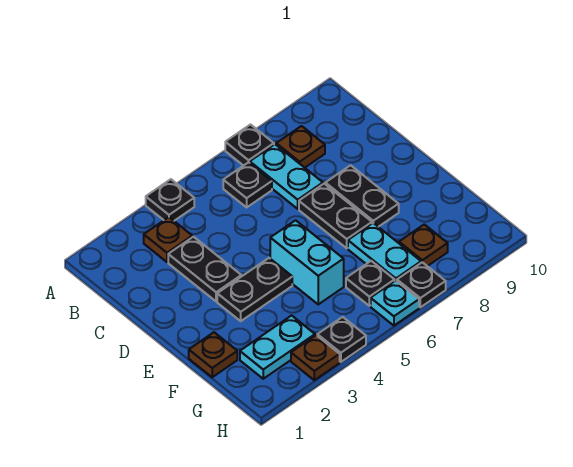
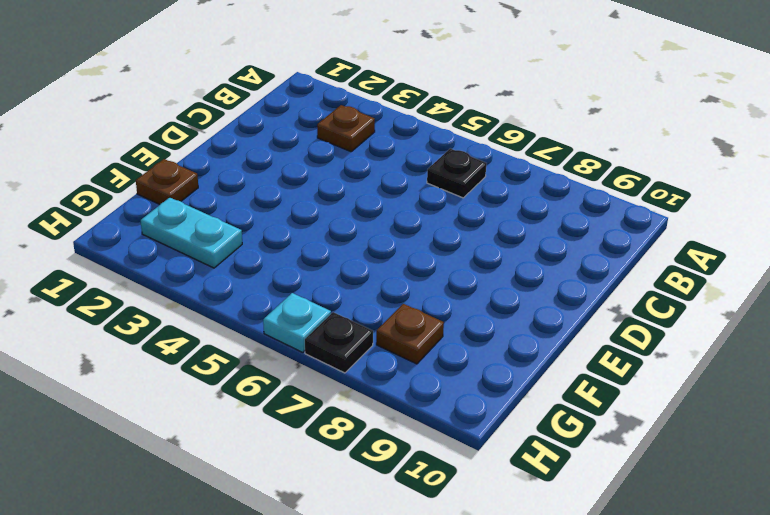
none -> black 1x1 plate [146,179,194,221]
none -> black 1x1 plate [225,125,274,166]
none -> cyan 1x2 plate [250,144,323,209]

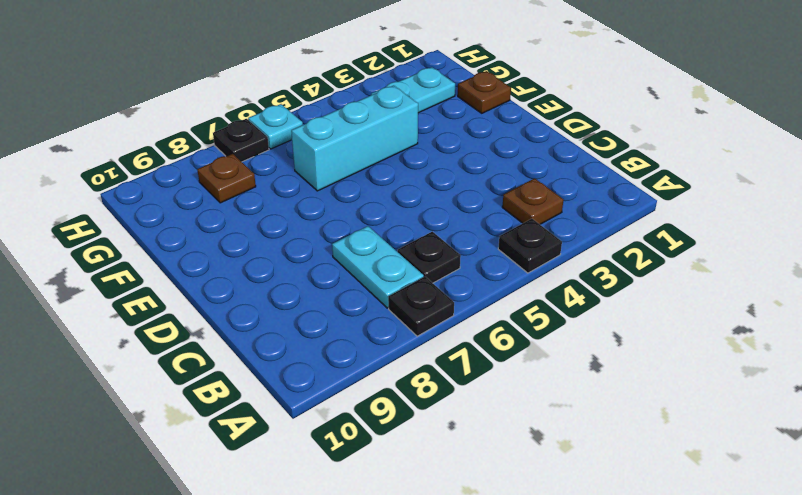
cyan 1x3 brick [291,86,418,191] -> cyan 1x2 brick [270,220,344,304]
none -> brown 1x1 plate [276,126,325,168]
none -> black 1x2 plate [168,237,241,302]
none -> black 1x2 plate [299,184,372,248]

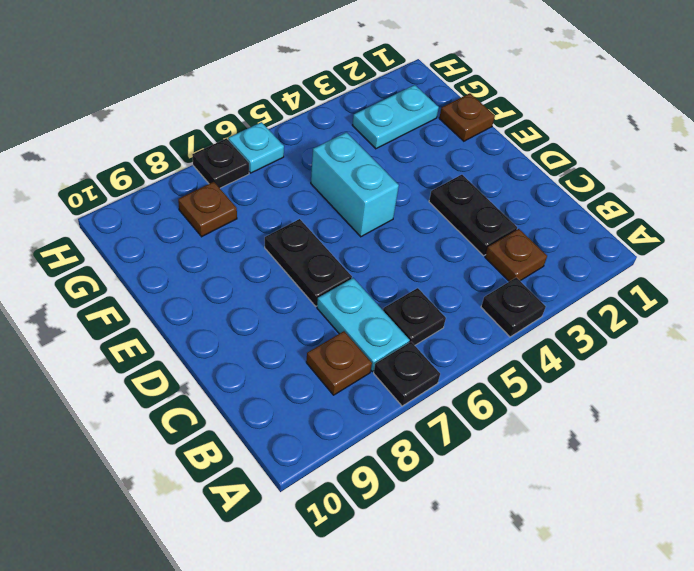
none -> black 1x2 plate [325,165,399,227]
none -> black 1x2 plate [217,258,292,321]
none -> cyan 1x2 plate [348,223,421,281]

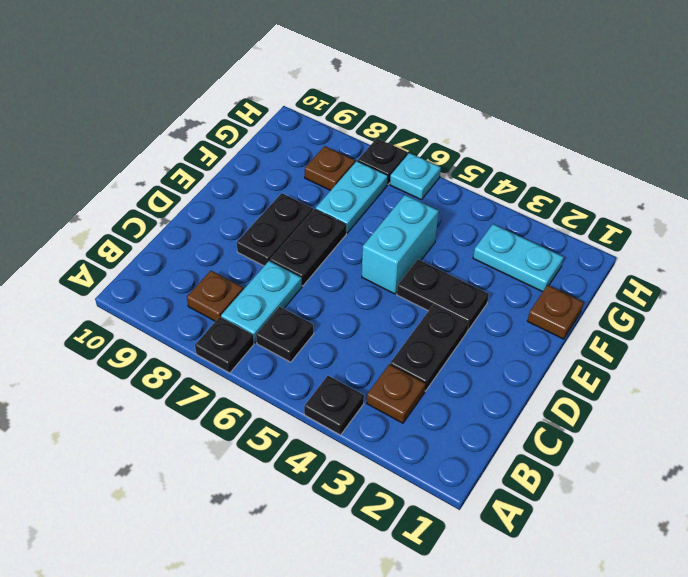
none -> black 1x1 plate [346,261,395,306]
none -> brown 1x1 plate [291,335,340,380]
none -> black 1x1 plate [317,317,366,362]

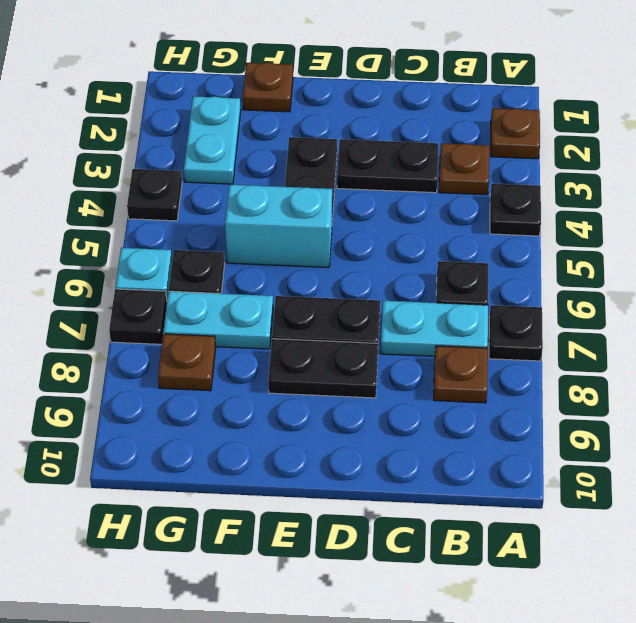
brown 1x1 plate [491,108,540,159] -> brown 1x1 plate moved to [291,335,340,380]

